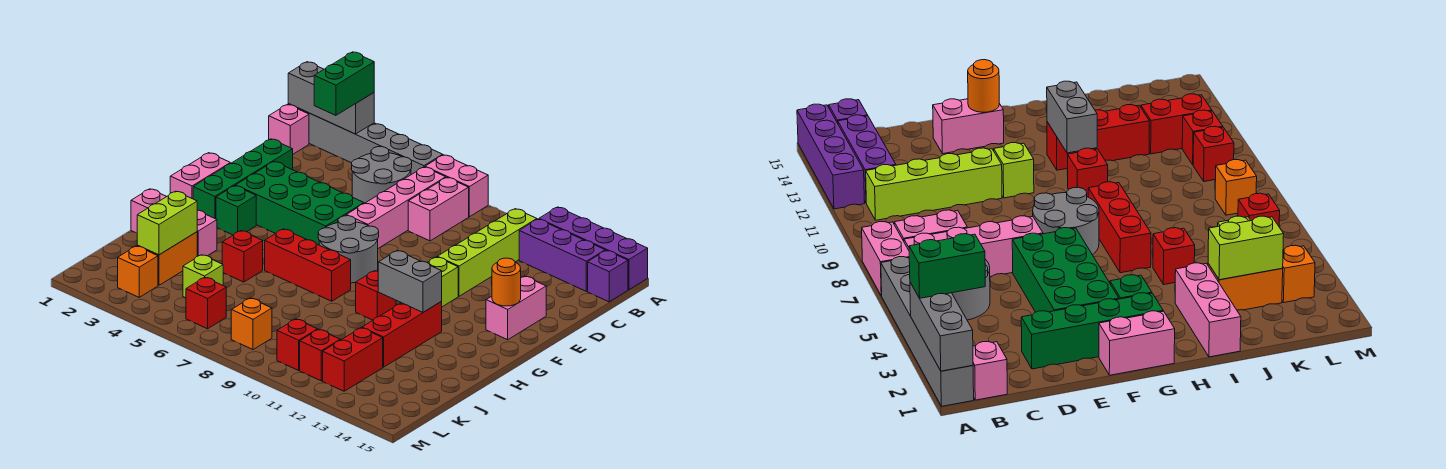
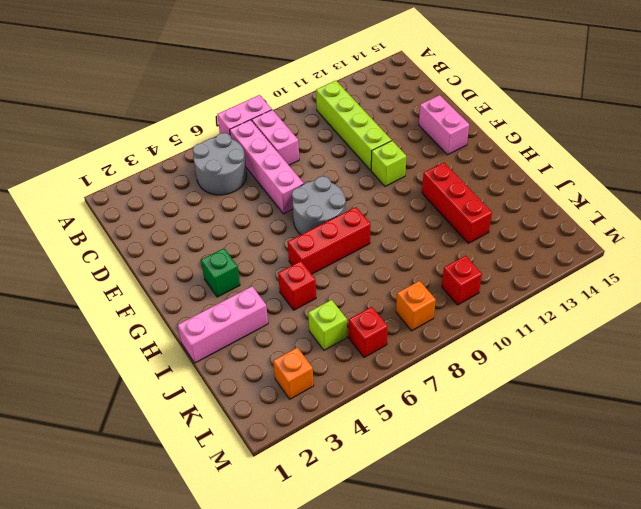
none -> grey 1x6 brick [288,104,443,175]
none -> purple 1x4 brick [539,207,648,290]
none -> pink 1x1 brick [269,104,309,154]
none -> purple 1x3 brick [519,219,605,291]

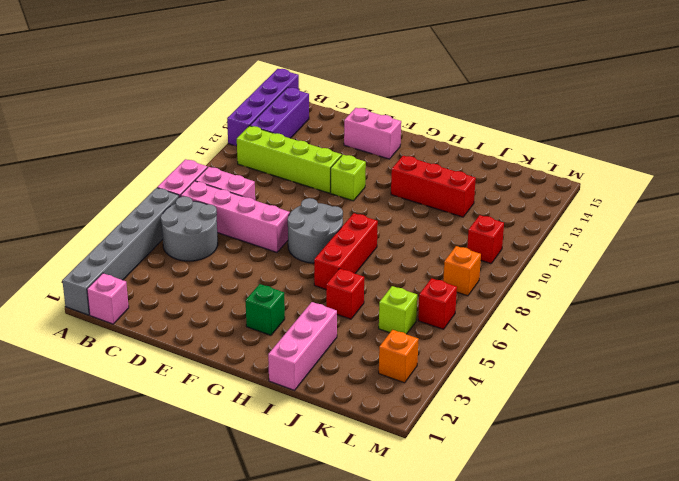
none -> purple 1x1 brick [588,250,628,302]
none -> green 1x4 brick [193,139,293,219]
none -> green 2x4 brick [236,162,364,245]
none -> pink 1x2 brick [170,153,230,199]

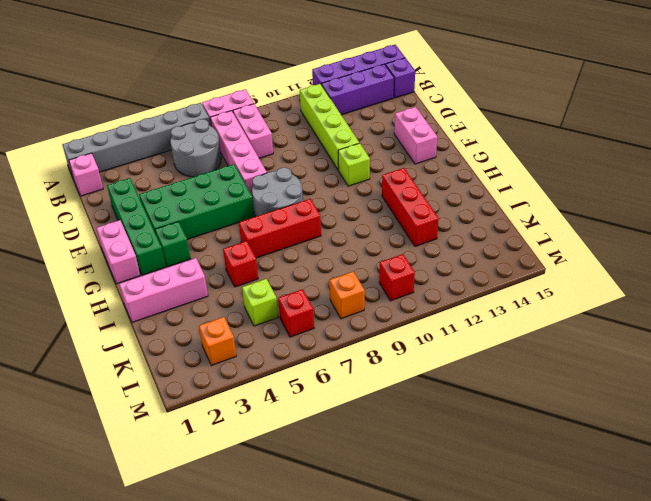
none -> red 1x1 brick [356,271,396,320]
none -> orange 1x2 brick [137,232,197,285]
none -> red 1x2 brick [323,328,383,391]
none -> red 1x1 brick [300,329,340,381]

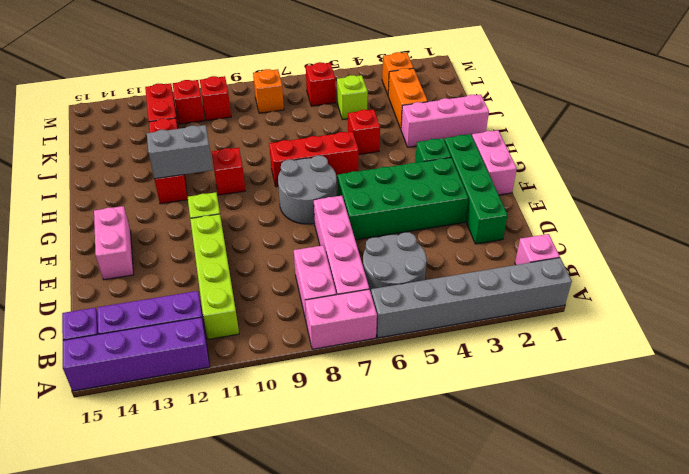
none -> grey 1x3 brick [288,62,374,134]
none -> orange 1x1 round brick [492,258,521,306]
none -> lime 1x2 brick [137,191,197,255]
none -> green 1x2 brick [314,52,374,115]

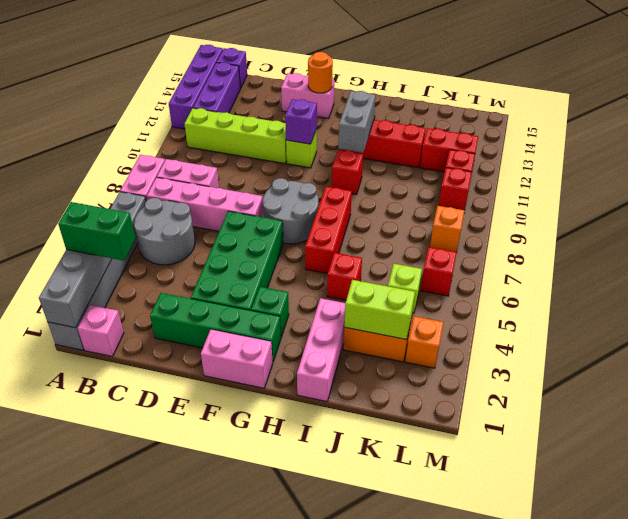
purple 1x1 brick [285,99,317,144] -> none

